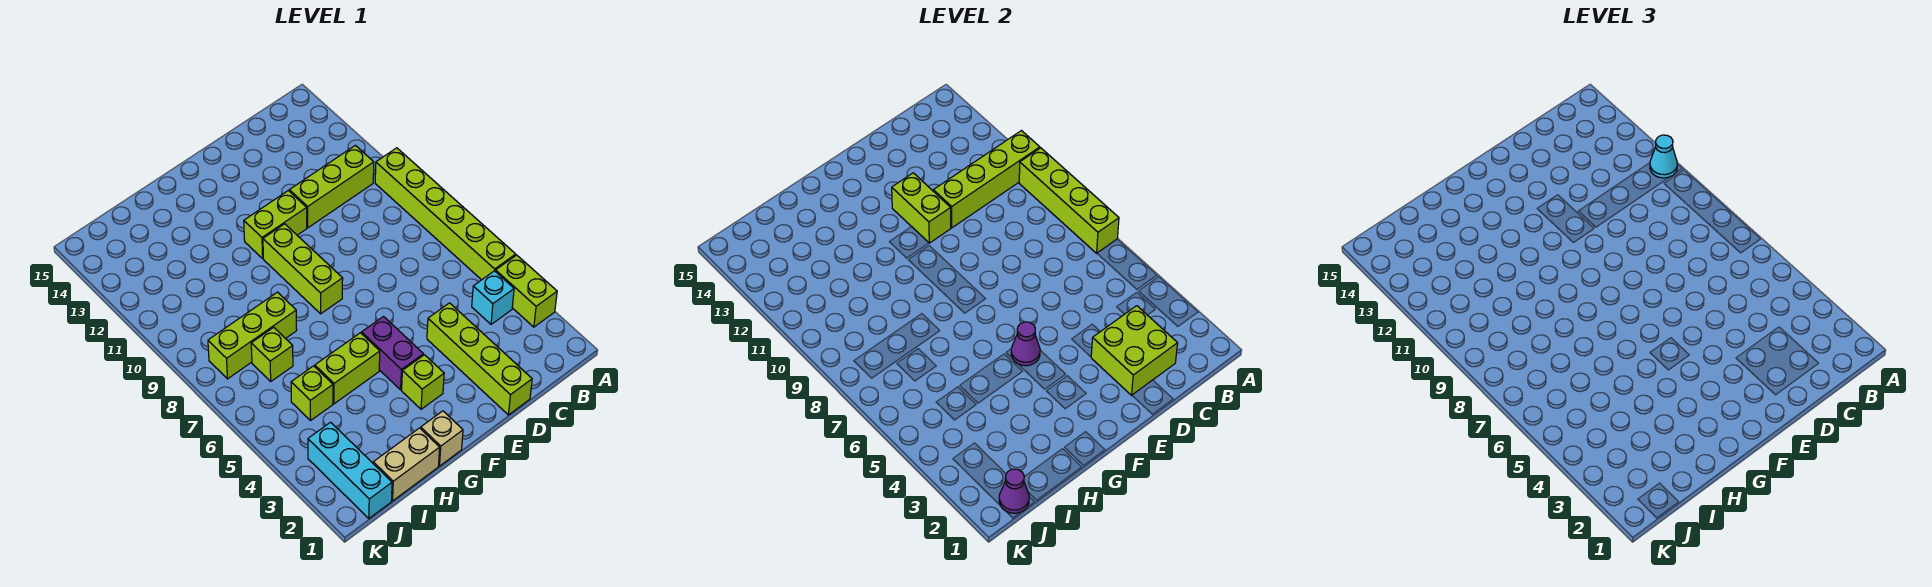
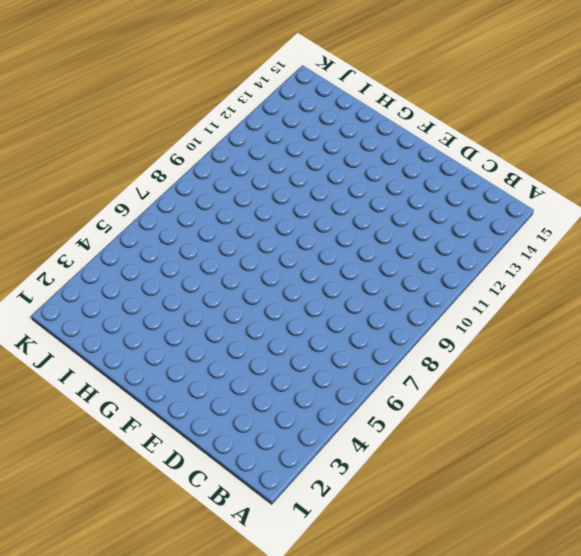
none -> lime 1x2 brick [495,255,557,327]
none -> lime 1x6 brick [375,148,516,280]
none -> cyan 1x1 brick [472,271,514,324]

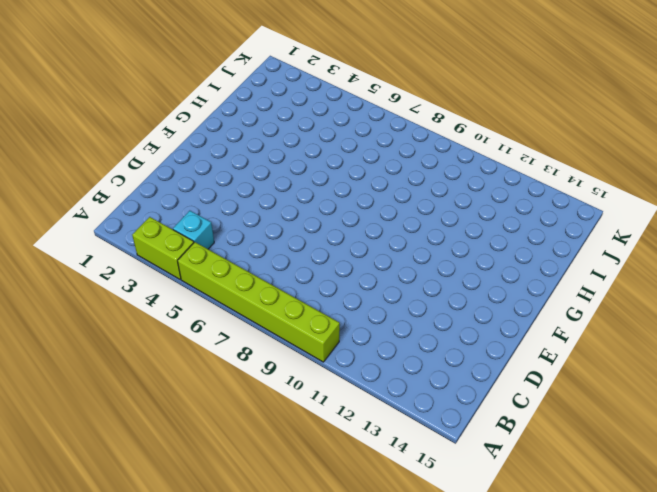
none -> lime 1x3 brick [289,145,374,228]
none -> lime 1x4 brick [427,303,532,415]
none -> lime 1x2 brick [244,191,307,258]

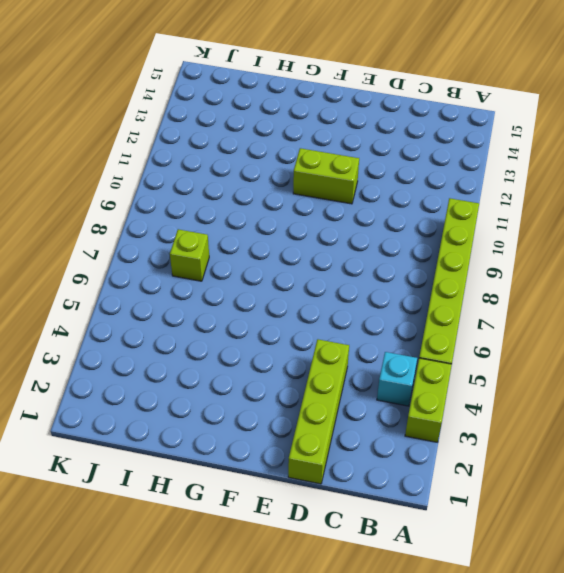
none -> lime 1x3 brick [289,145,374,228]
none -> lime 1x1 brick [402,355,444,409]
none -> purple 1x2 brick [362,317,423,390]

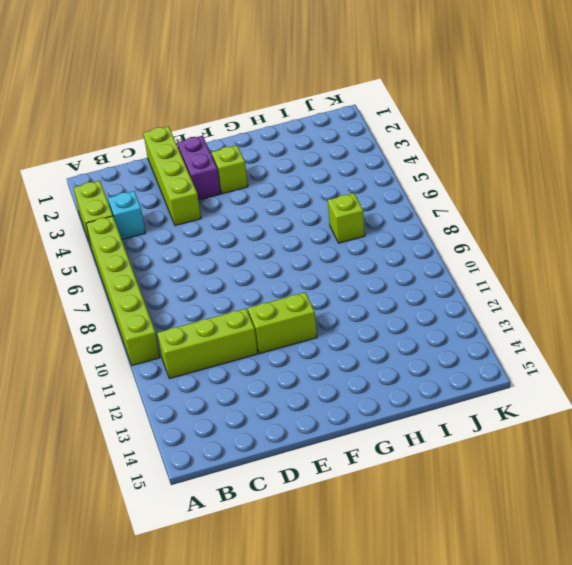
purple 1x2 brick [177,136,221,200] -> purple 1x2 brick moved to [362,317,423,390]
none -> lime 1x3 brick [263,224,343,314]
none -> tan 1x1 brick [421,411,463,466]
none -> lime 1x2 brick [315,333,380,404]

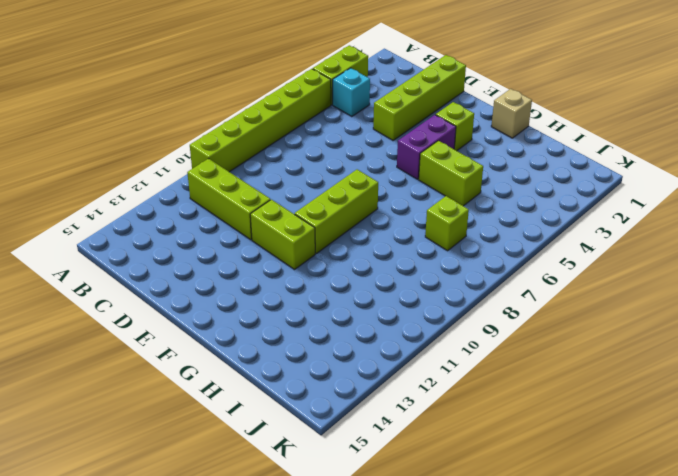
none -> tan 1x2 brick [373,428,440,501]
none -> lime 1x3 brick [208,292,297,379]
none -> lime 1x1 brick [291,366,333,420]

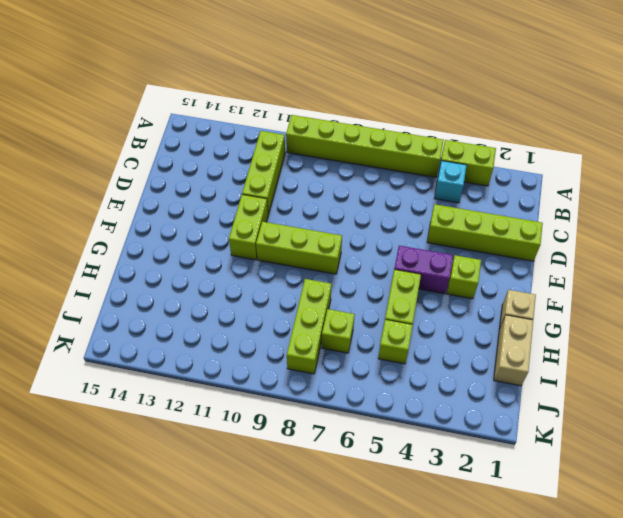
none -> cyan 1x3 brick [308,422,392,518]
none -> lime 1x4 brick [1019,148,1119,253]
none -> lime 1x4 brick [933,131,1040,228]

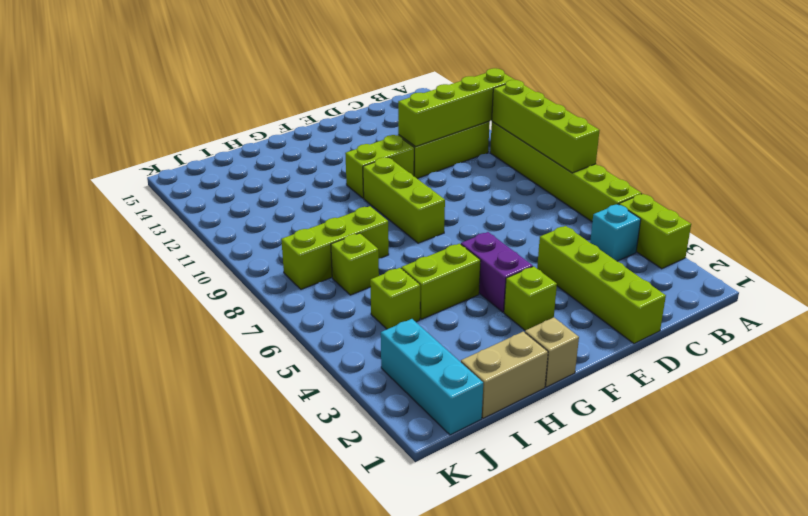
none -> lime 2x2 brick [1091,306,1178,395]
none -> lime 1x2 brick [892,173,951,243]
none -> purple 1x1 cone [1011,322,1040,366]

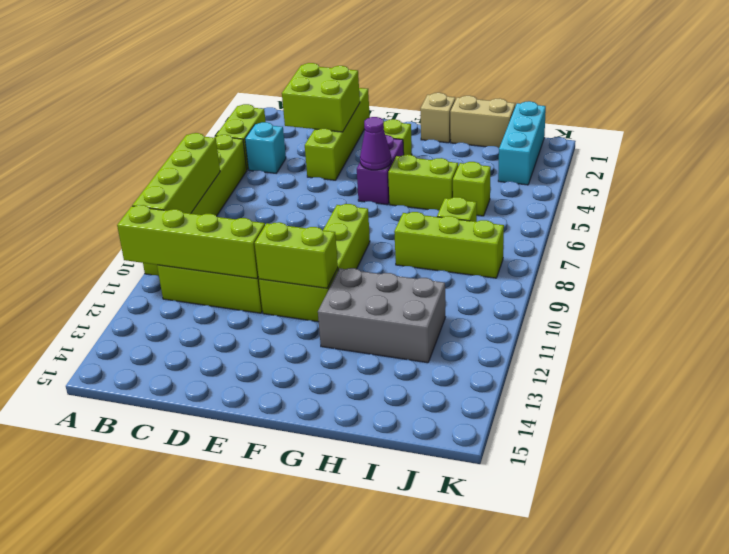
lime 1x2 brick [255,222,338,288] -> lime 1x2 brick turned to [892,173,951,243]
grey 2x3 brick [318,268,445,363] -> none
none -> purple 1x1 cone [999,469,1029,513]
none -> cyan 1x1 cone [1650,135,1677,178]

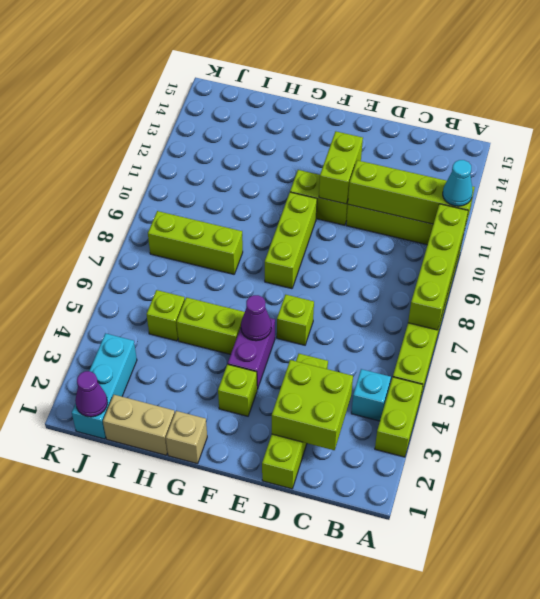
lime 1x1 brick [277,295,314,345] -> lime 1x1 brick moved to [251,327,293,381]

